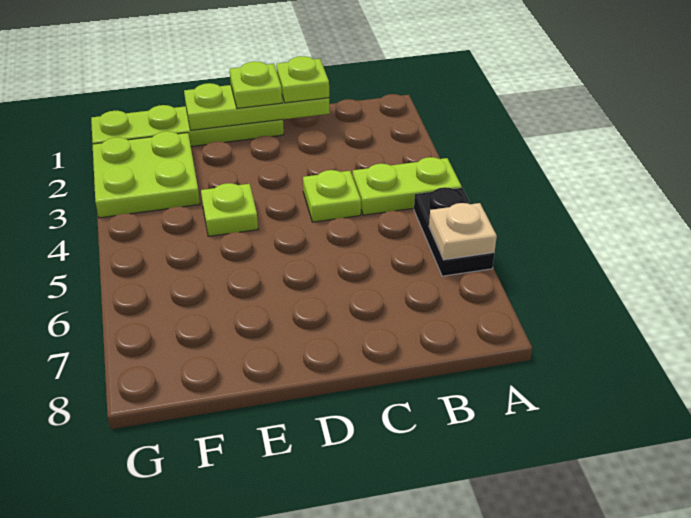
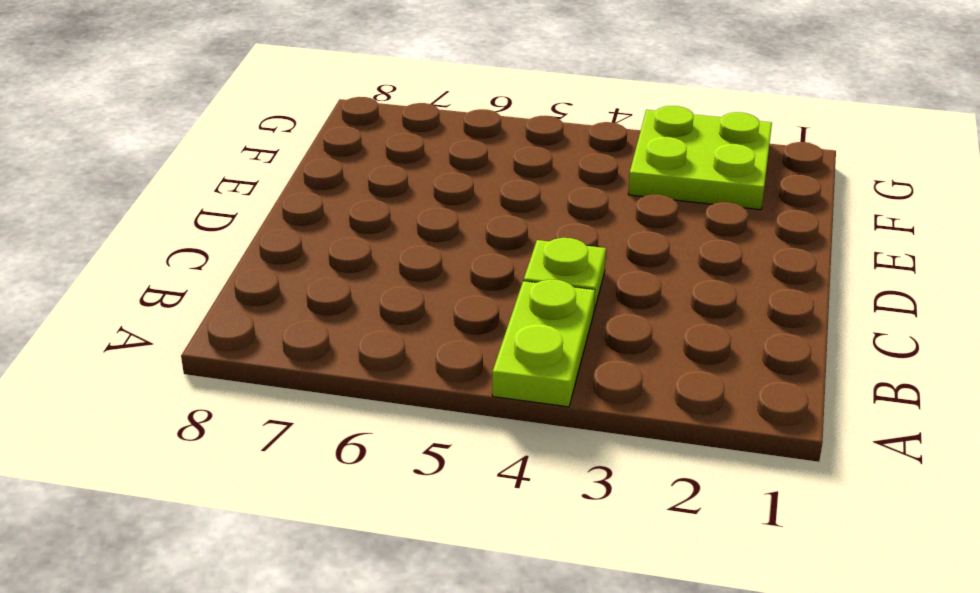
none -> black 1x2 plate [414,187,494,276]
none -> lime 1x4 plate [91,105,284,146]

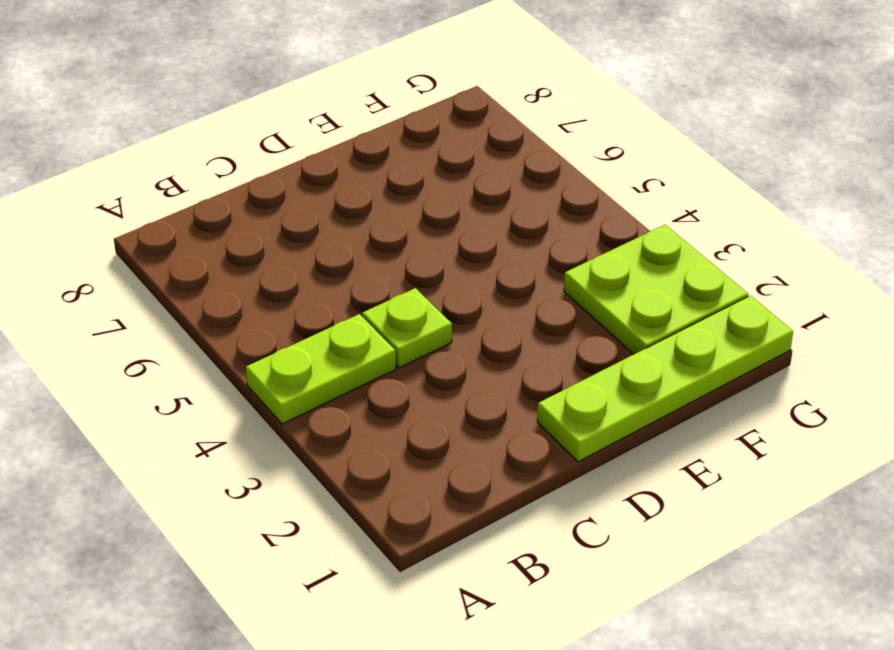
none -> black 1x2 plate [414,187,494,276]
none -> lime 1x1 plate [201,183,258,236]

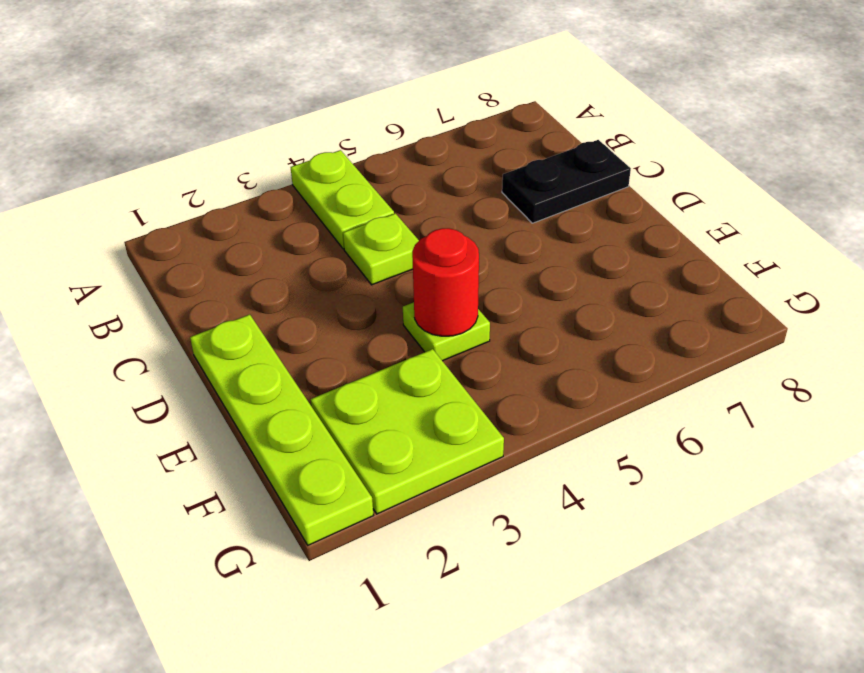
black 1x2 plate [502,140,631,223] -> black 1x2 plate moved to [414,187,494,276]
red 1x1 round brick [412,228,479,336] -> none
none -> tan 1x1 plate [429,203,497,260]
none -> lime 1x3 plate [184,83,330,130]

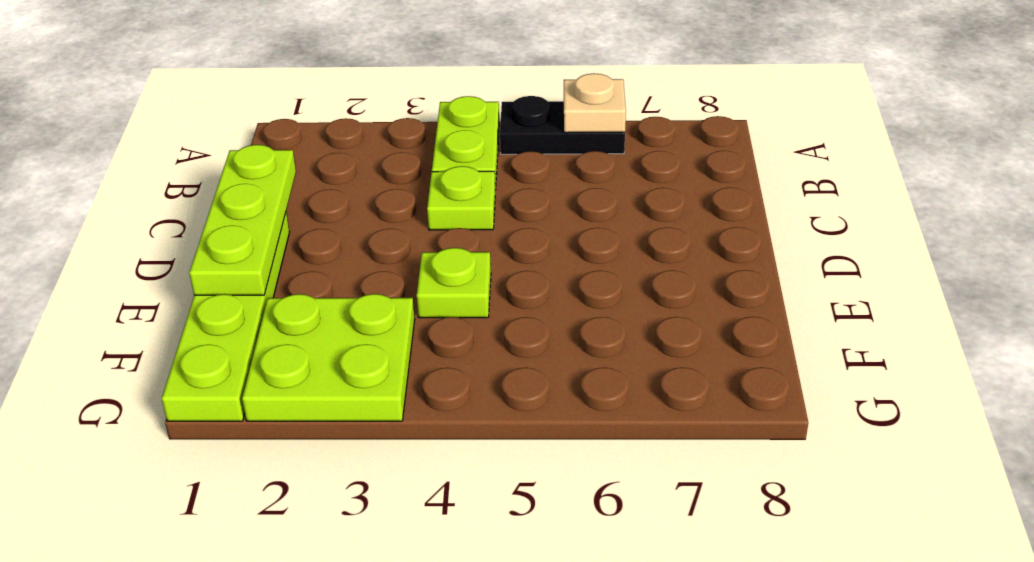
none -> lime 1x1 plate [276,56,329,103]
none -> lime 1x1 plate [230,61,282,108]

